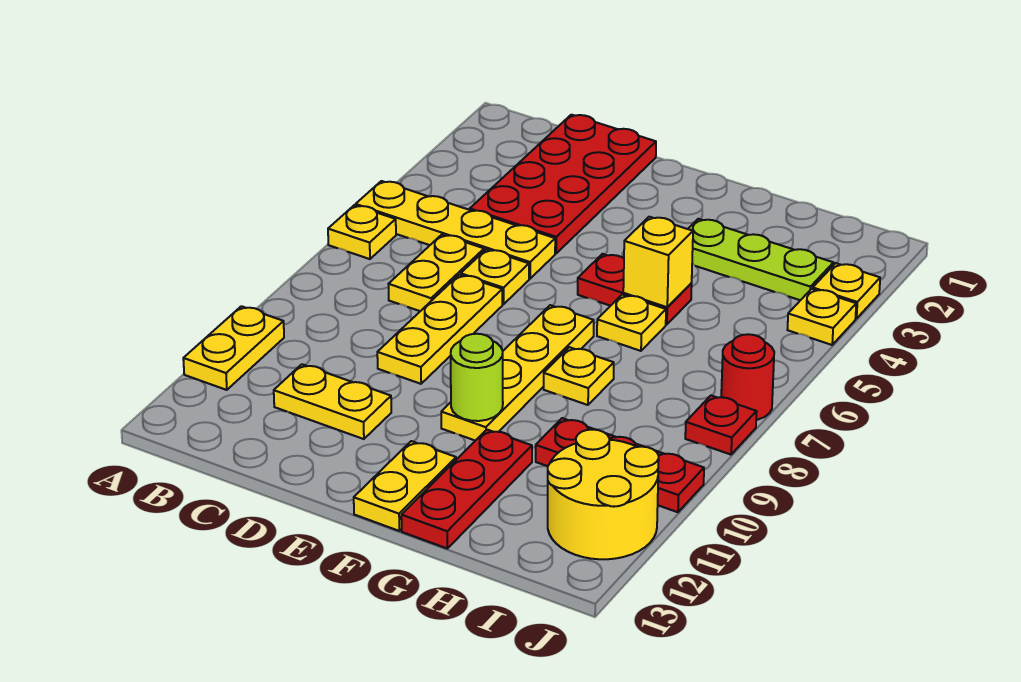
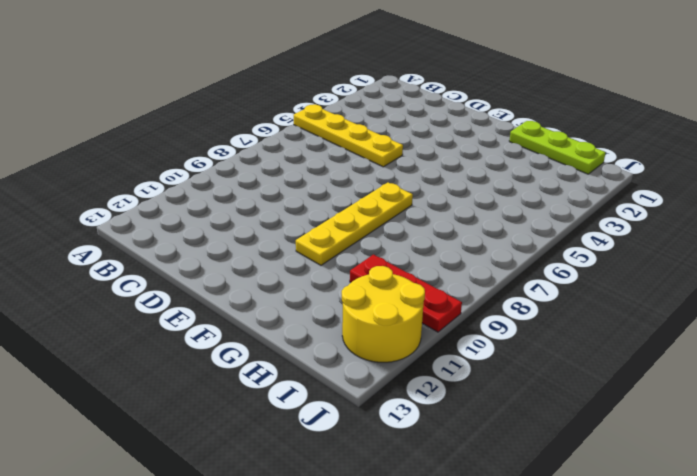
lime 1x3 plate [509,121,606,174] -> lime 1x3 plate moved to [688,219,833,300]
none -> yellow 1x1 plate [328,205,396,259]
none -> yellow 1x2 plate [183,306,284,390]
none -> red 2x4 plate [470,115,656,253]

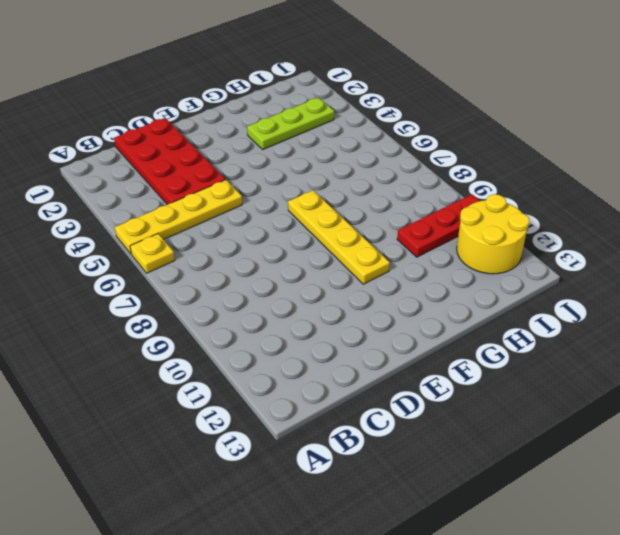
none -> yellow 1x2 plate [183,306,284,390]
none -> yellow 1x2 plate [388,235,484,311]
none -> yellow 1x2 plate [274,364,391,439]

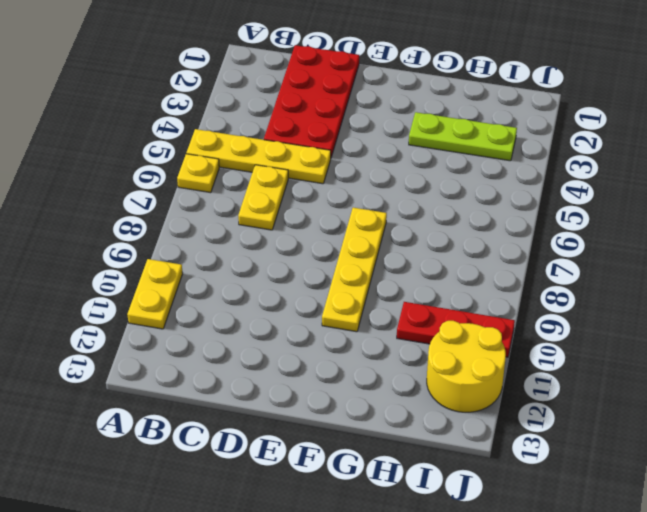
none -> yellow 1x2 plate [274,364,391,439]
none -> yellow 1x1 plate [461,249,529,304]
none -> yellow 1x3 plate [377,275,502,384]

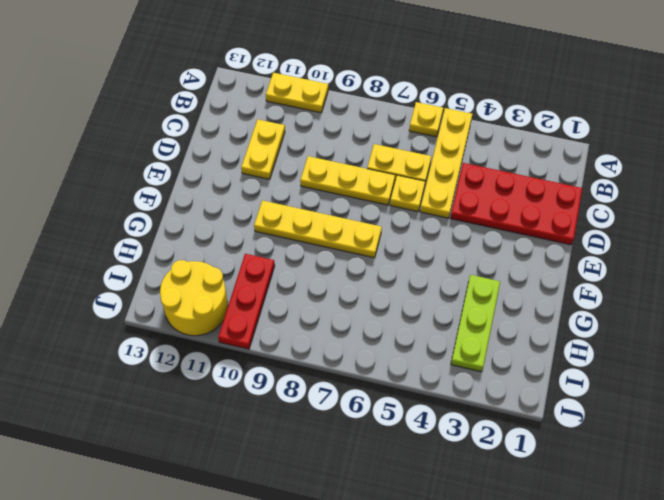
none -> red 1x2 plate [578,254,692,325]
none -> yellow 1x2 plate [354,441,456,531]
none -> yellow 1x1 plate [597,295,666,351]

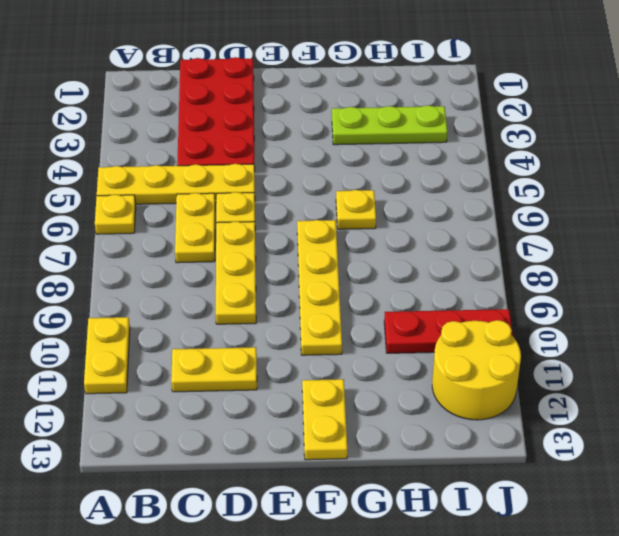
none -> red 1x2 plate [578,254,692,325]
none -> yellow 1x1 plate [544,347,614,405]
none -> red 1x3 plate [401,430,532,549]

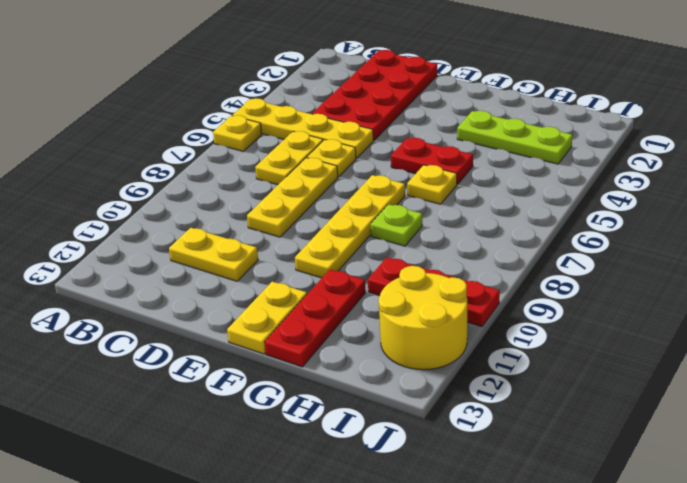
lime 1x1 plate [371,204,422,246] -> yellow 1x1 plate [544,347,614,405]
none -> yellow 1x2 plate [183,306,284,390]
none -> yellow 1x1 plate [813,263,880,319]
none -> yellow 1x1 plate [787,289,856,345]

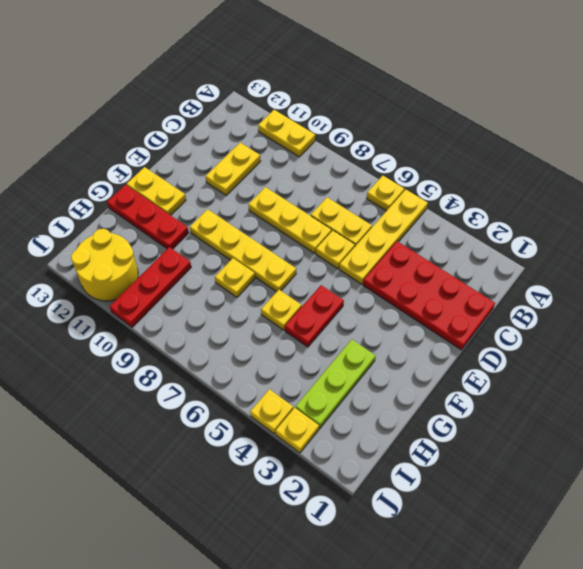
none -> red 1x1 round brick [721,334,774,420]
none -> red 1x1 plate [685,396,757,455]
none -> lime 1x1 round brick [451,334,503,421]

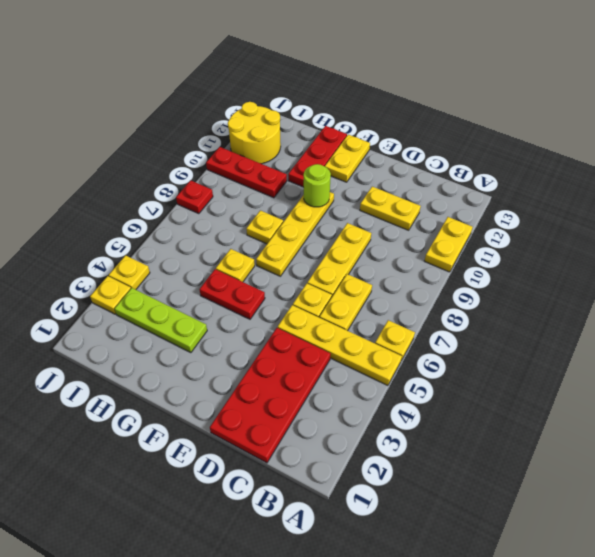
none -> red 1x1 round brick [721,334,774,420]
none -> yellow 1x1 brick [623,217,693,307]

